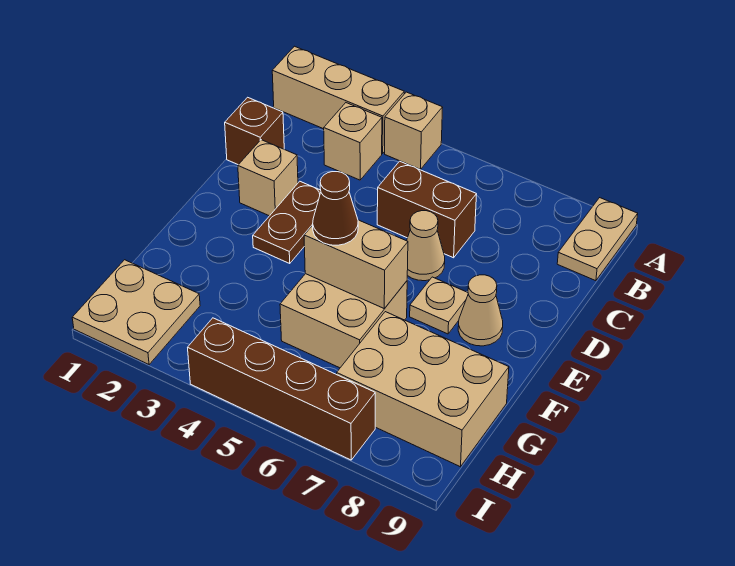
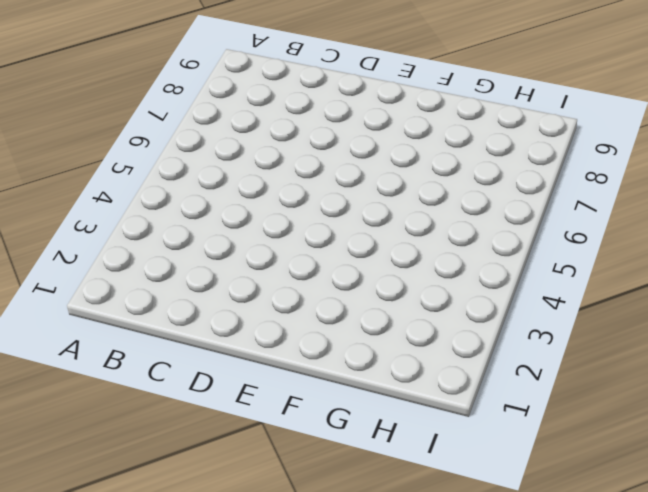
none -> tan 1x3 brick [272,46,404,153]
none -> tan 1x1 brick [385,92,443,169]
none -> tan 1x2 plate [557,198,638,281]

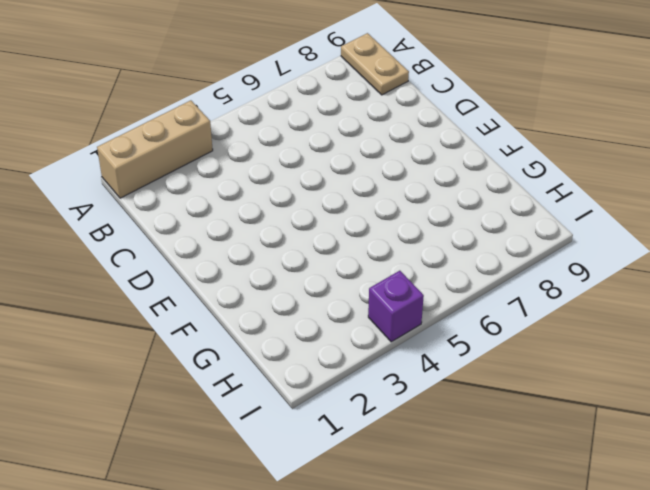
purple 1x1 brick [368,271,424,342] -> brown 1x4 brick [188,318,375,460]
none -> tan 1x1 brick [385,92,443,169]
none -> tan 1x1 brick [324,103,382,180]
none -> brown 1x1 brick [225,97,284,165]

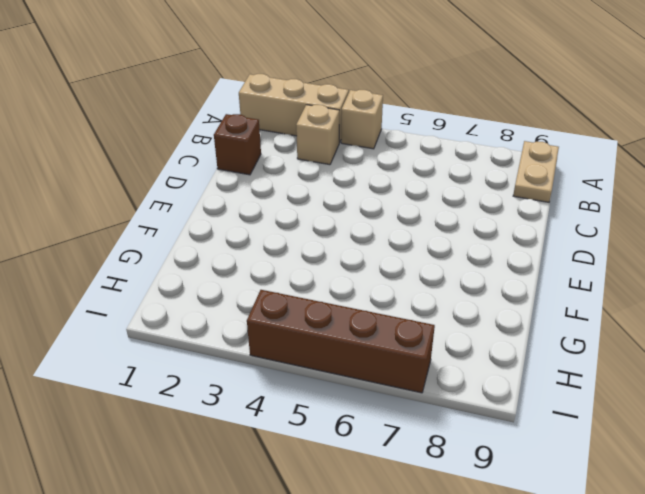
none -> brown 1x2 brick [377,161,477,258]
none -> tan 1x1 brick [238,140,298,216]
none -> brown 1x2 plate [253,181,321,263]

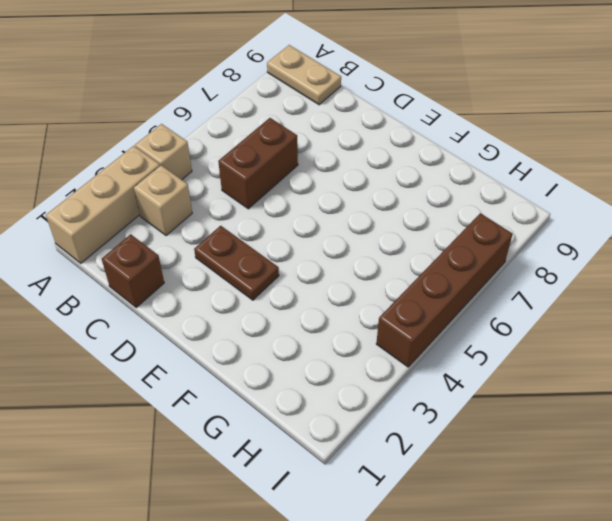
none -> tan 1x1 brick [238,140,298,216]
none -> tan 1x1 cone [407,211,445,281]
none -> tan 1x1 plate [410,277,468,334]

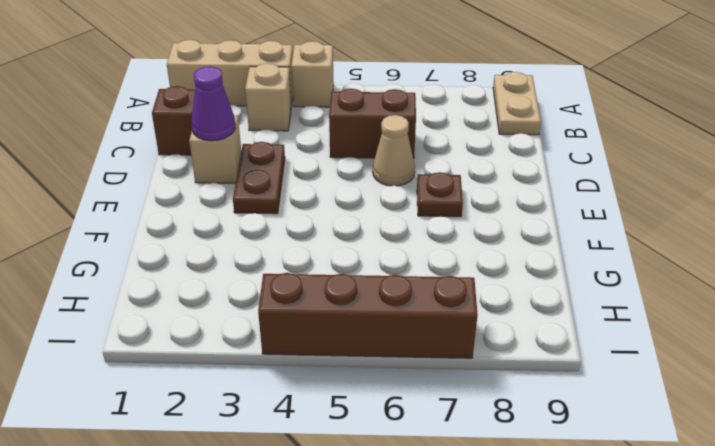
purple 1x1 cone [192,66,235,141] -> none
brown 1x1 plate [417,172,463,217] -> tan 1x1 plate [410,277,468,334]
none -> tan 1x1 cone [458,275,503,346]
none -> tan 2x2 brick [280,274,407,368]
none -> tan 2x3 brick [337,312,509,467]

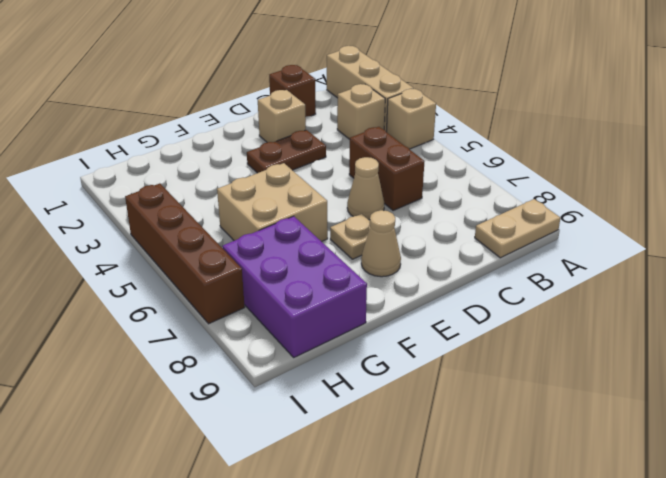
purple 2x3 brick [222,216,367,357] -> tan 2x3 brick [337,312,509,467]
none -> tan 2x2 plate [72,260,200,364]
none -> tan 1x2 brick [304,220,408,309]
none -> brown 1x1 cone [313,172,358,245]

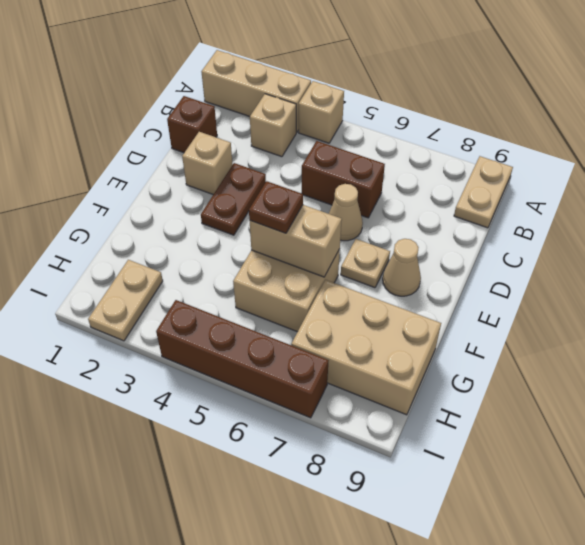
brown 1x1 plate [249,181,303,233] -> brown 1x1 cone [313,172,358,245]
tan 1x2 plate [88,260,163,341] -> tan 2x2 plate [72,260,200,364]

